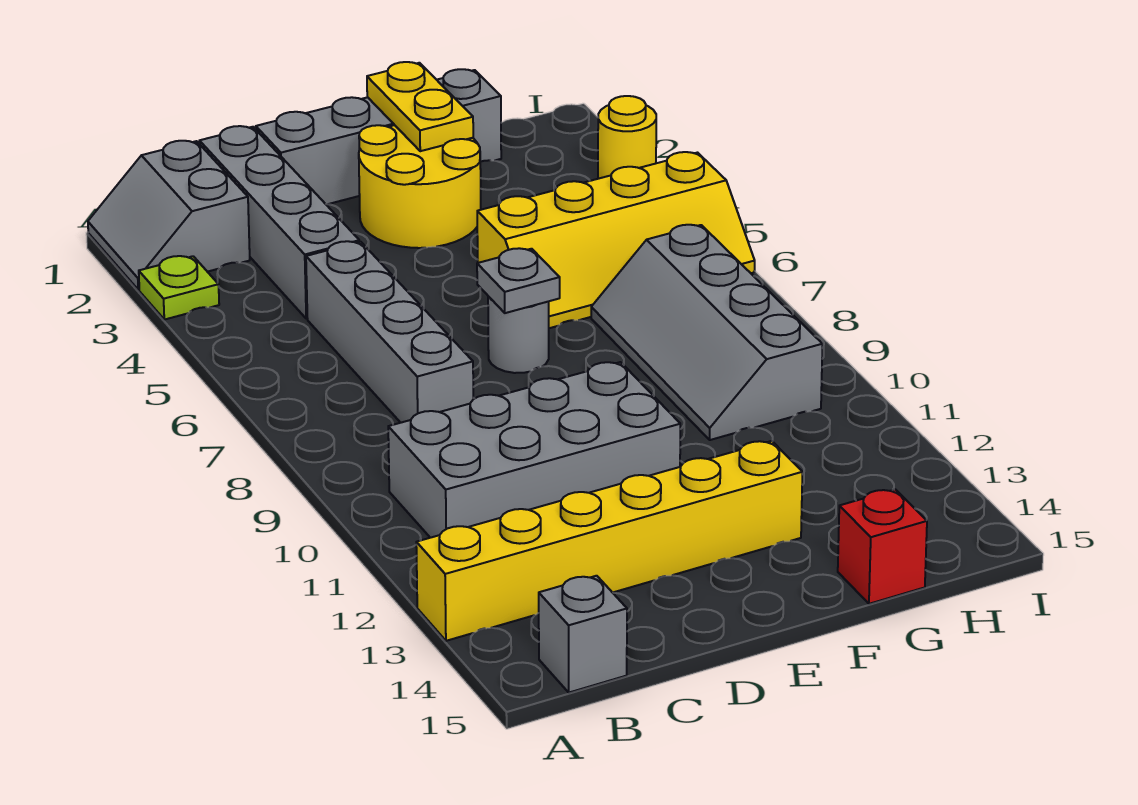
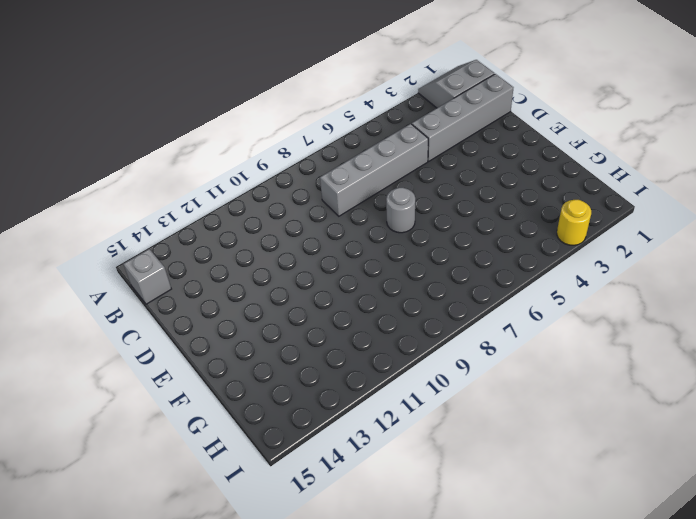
none -> lime 1x1 plate [139,256,219,320]
none -> yellow 1x6 brick [416,441,802,641]
none -> grey 2x4 brick [388,362,680,538]

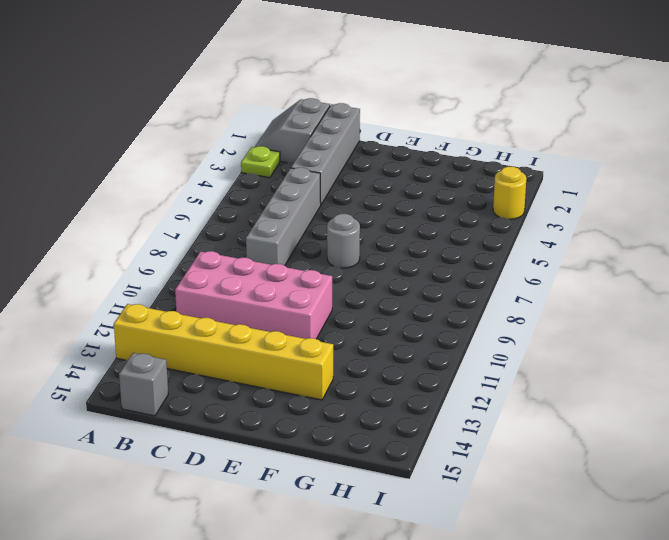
pink 2x4 brick [175,251,332,339] -> grey 2x4 brick [388,362,680,538]
none -> grey 1x4 brick [256,69,501,204]
none -> yellow 2x2 round brick [359,125,481,248]
none -> yellow 2x4 slope [477,152,755,328]

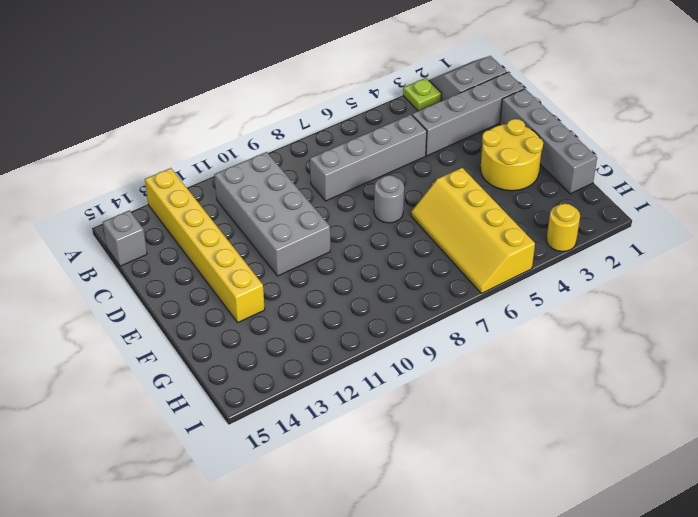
none -> grey 2x4 slope [591,225,822,440]
none -> red 1x1 brick [838,489,927,604]
none -> grey 1x1 plate [477,248,560,313]

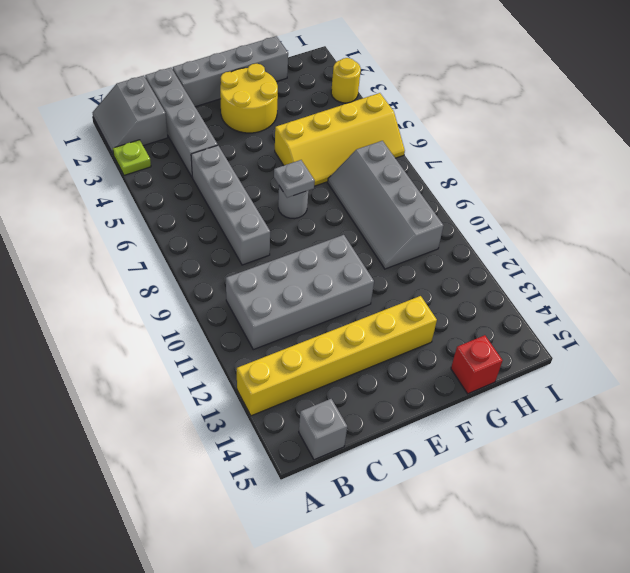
none -> yellow 1x2 plate [367,62,473,151]

